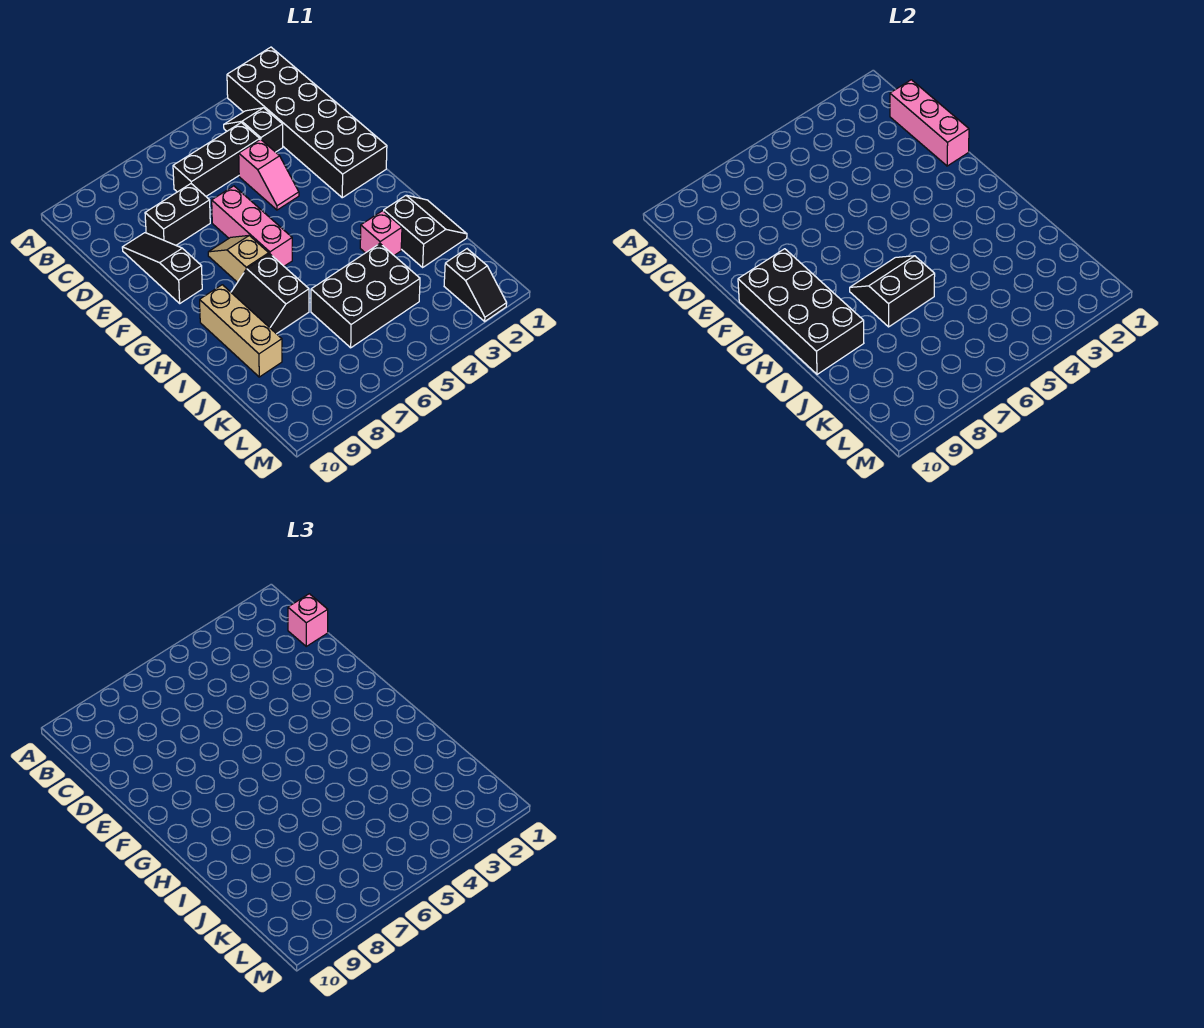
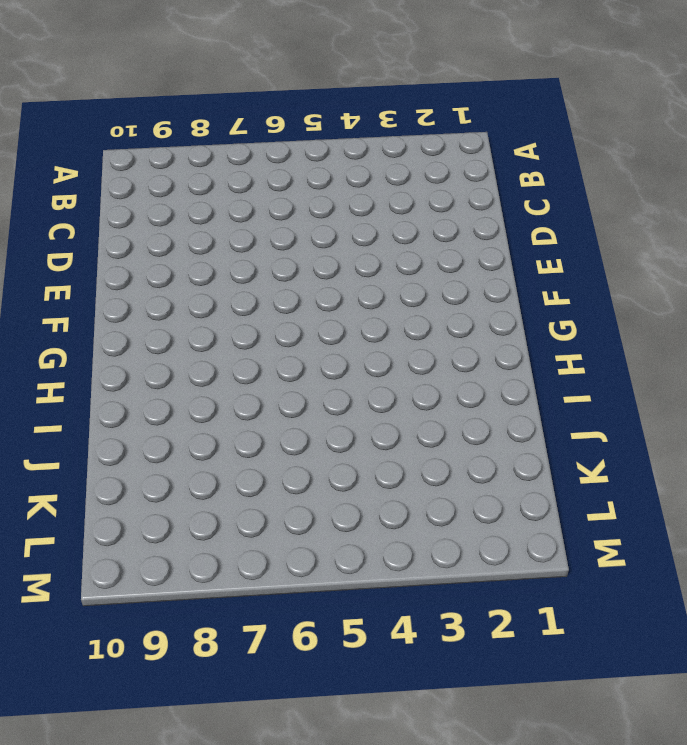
none -> black 2x6 brick [227,47,387,198]
none -> black 1x2 slope [224,108,283,152]
none -> black 1x3 brick [173,123,260,196]

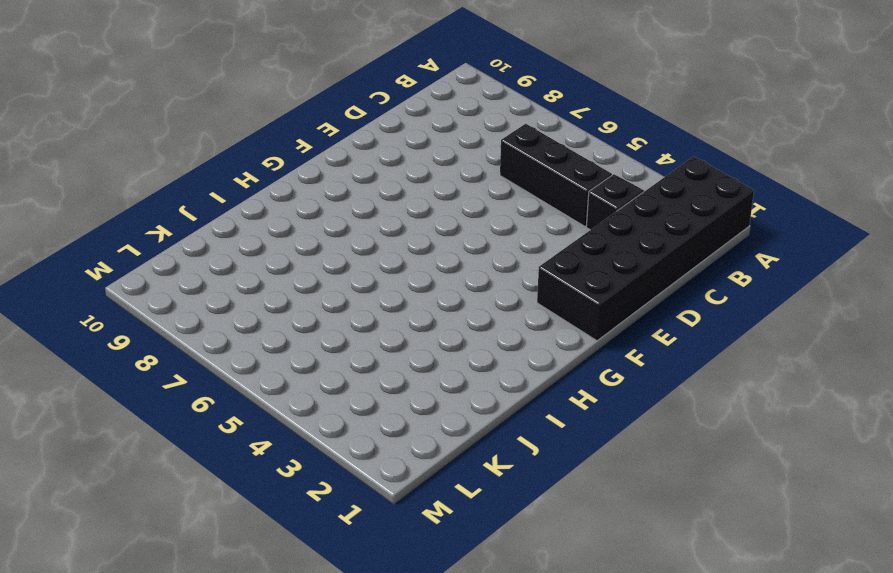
none -> pink 1x2 slope [239,139,299,210]
none -> black 1x2 brick [145,184,210,245]
none -> black 1x3 slope [122,233,202,303]

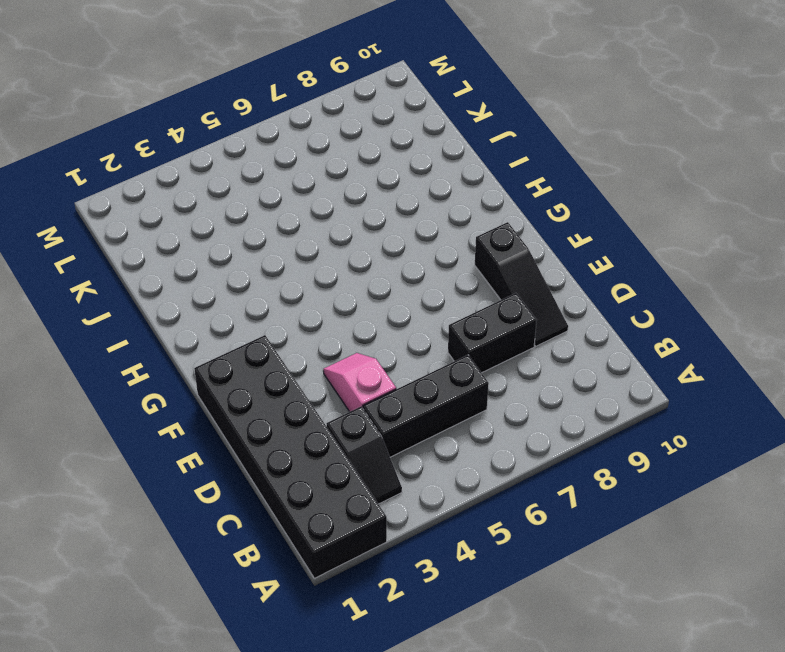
none -> pink 1x3 brick [212,186,292,266]
none -> tan 1x2 slope [208,235,269,282]
none -> black 2x2 slope [231,254,309,334]

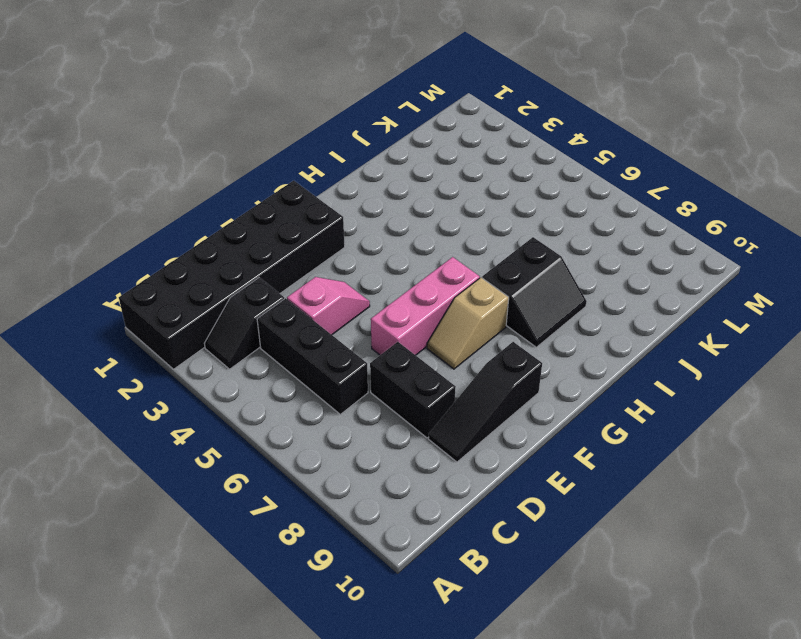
none -> tan 1x3 brick [200,285,282,377]
none -> black 2x2 slope [384,195,467,267]
none -> pink 1x1 brick [360,211,402,255]

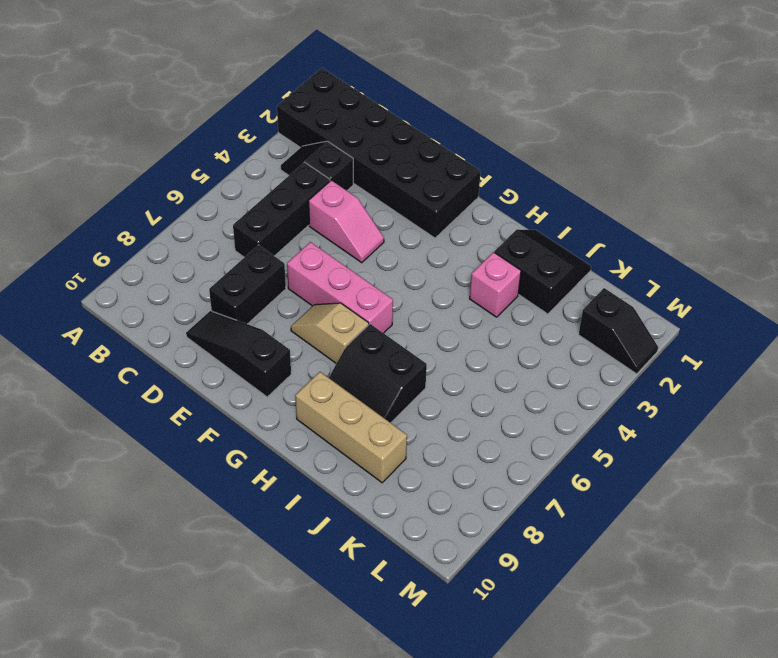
none -> black 2x3 brick [311,244,420,348]
none -> pink 1x3 brick [890,80,969,166]
none -> black 2x4 brick [738,249,864,374]

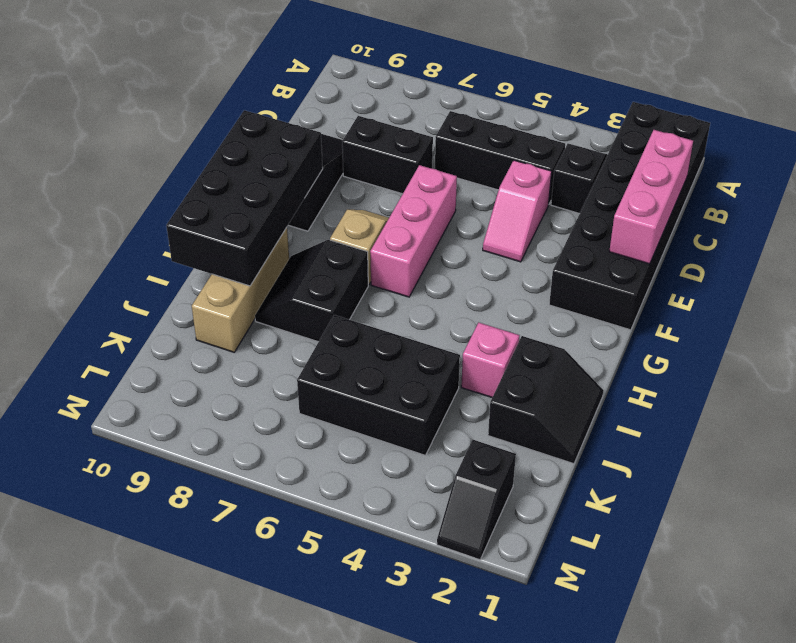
none -> black 2x2 slope [850,256,935,327]
none -> pink 1x1 brick [288,594,328,646]

